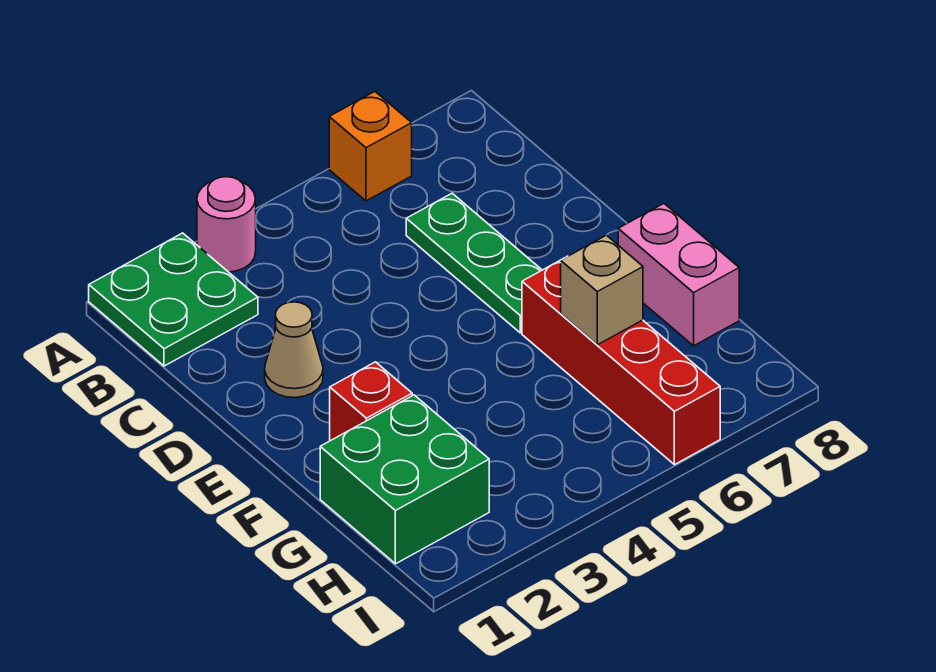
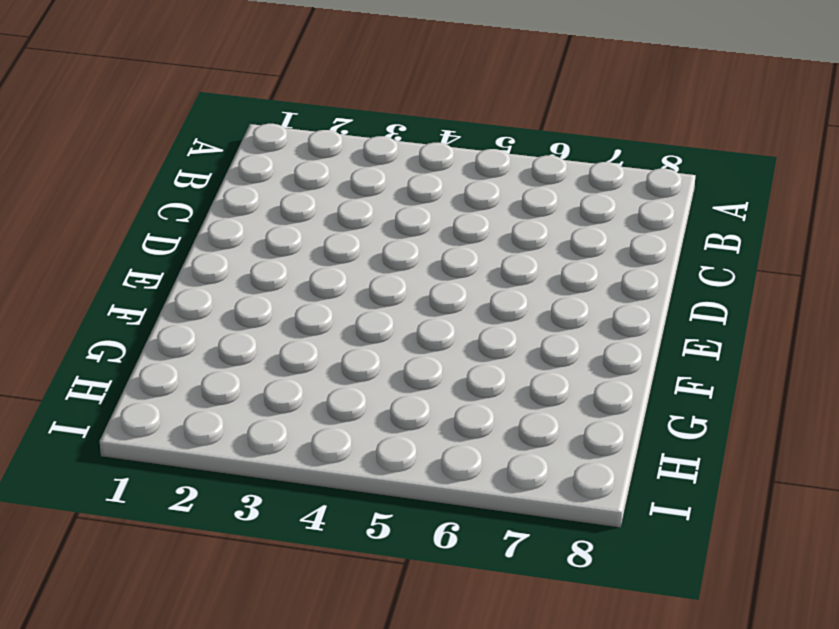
none -> green 2x2 plate [89,233,258,366]
none -> pink 1x1 round brick [197,177,256,272]

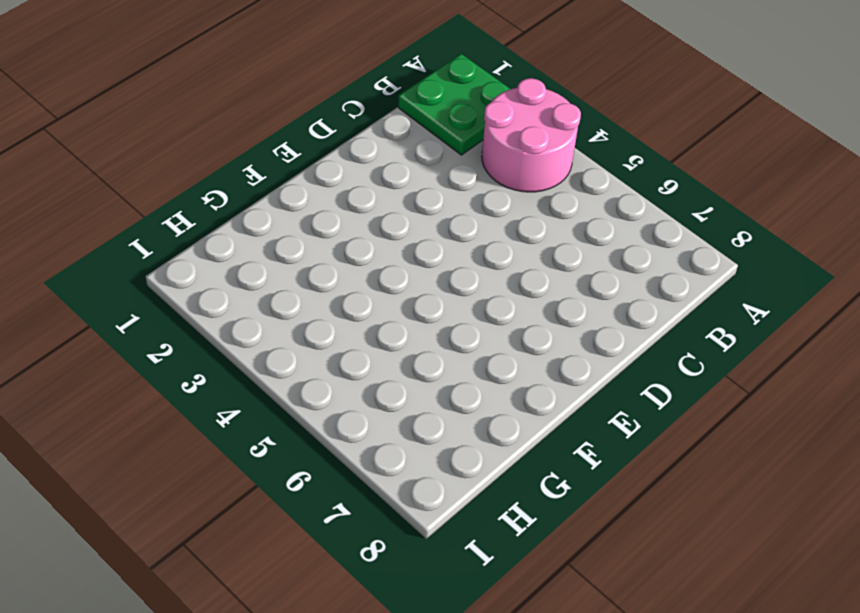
pink 2x2 round brick [482,78,581,192] -> pink 1x1 round brick [197,177,256,272]
none -> orange 1x1 brick [329,92,412,201]
none -> green 1x3 plate [406,193,542,333]

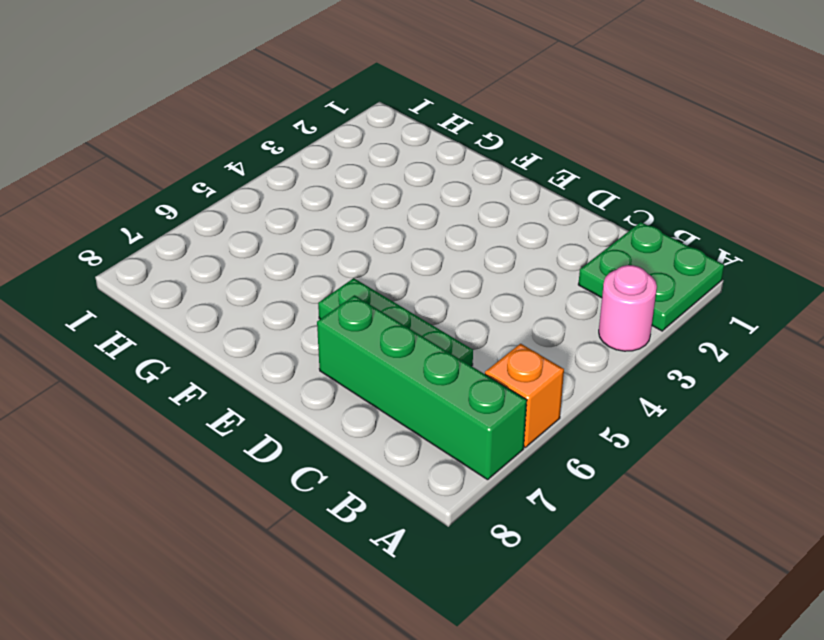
green 1x4 brick [317,295,527,480] -> none
none -> tan 1x1 cone [265,302,323,398]
none -> red 1x1 brick [330,362,412,441]

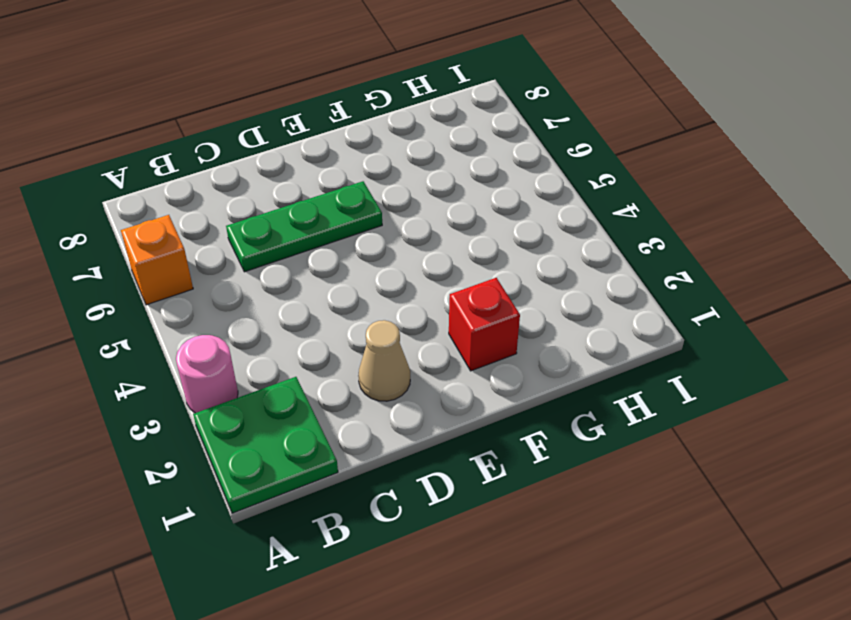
none -> red 1x4 brick [522,260,720,465]
none -> pink 1x2 brick [618,204,739,346]

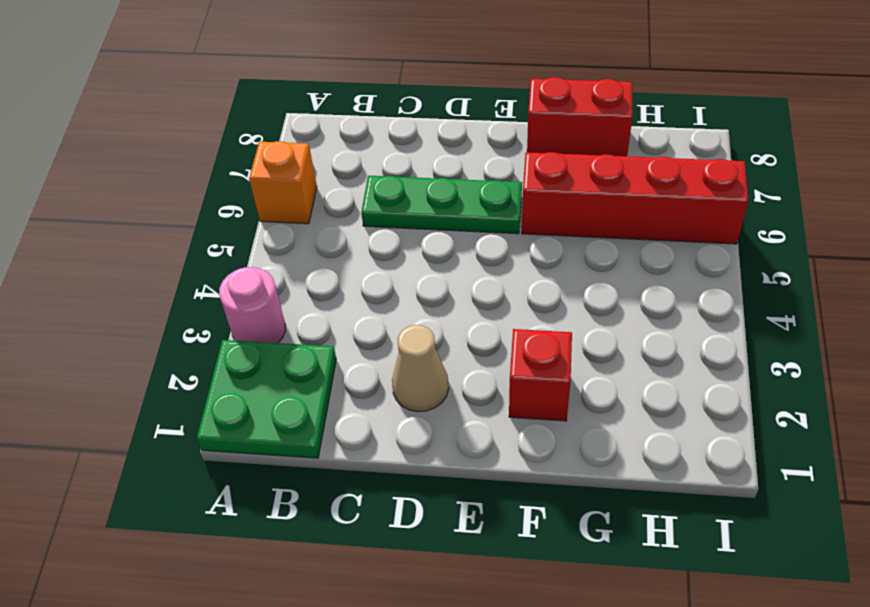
red 1x2 brick [527,77,633,156] -> pink 1x2 brick [618,204,739,346]
none -> green 2x2 brick [320,395,489,564]
none -> tan 1x1 brick [561,235,643,345]

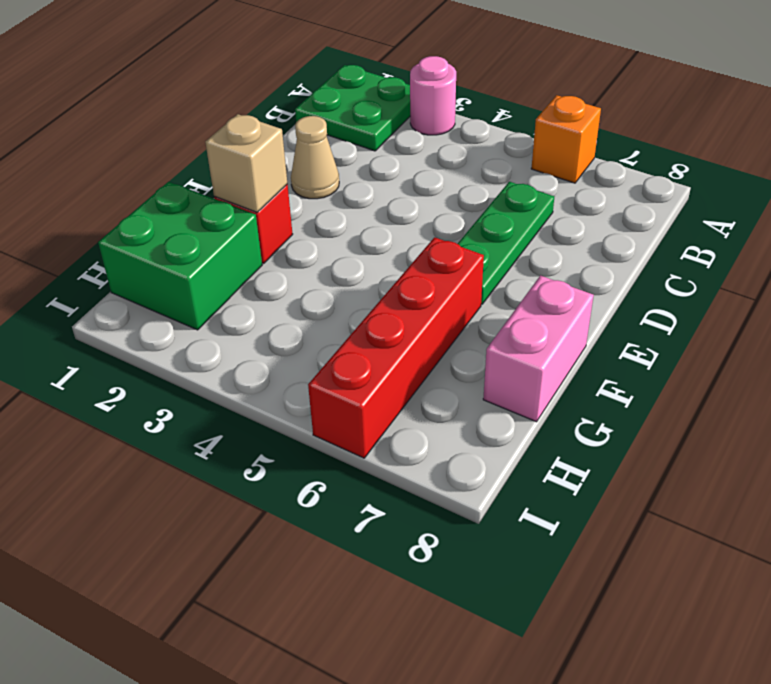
tan 1x1 brick [205,114,287,212] -> tan 1x1 brick moved to [561,235,643,345]

